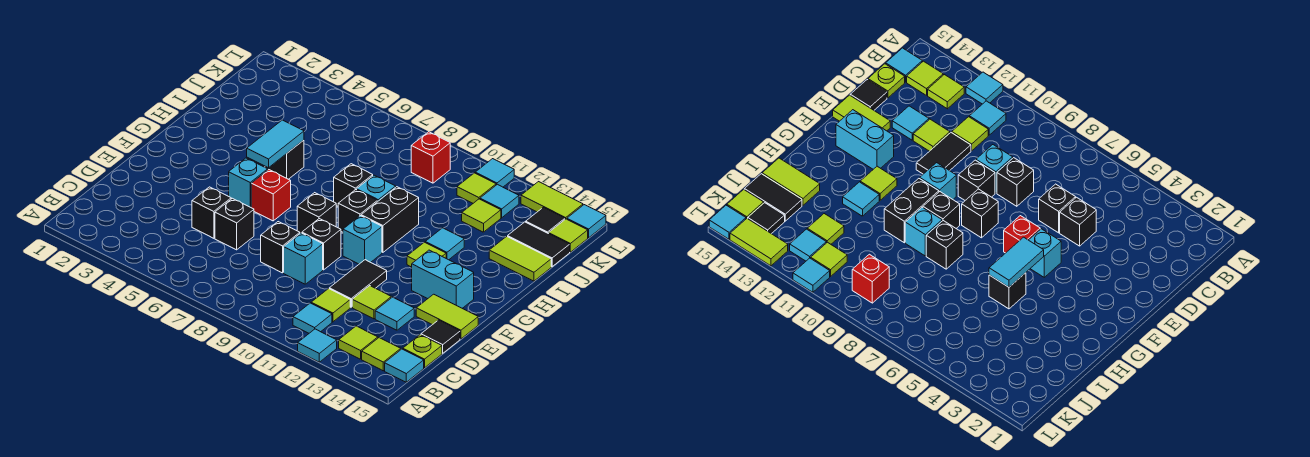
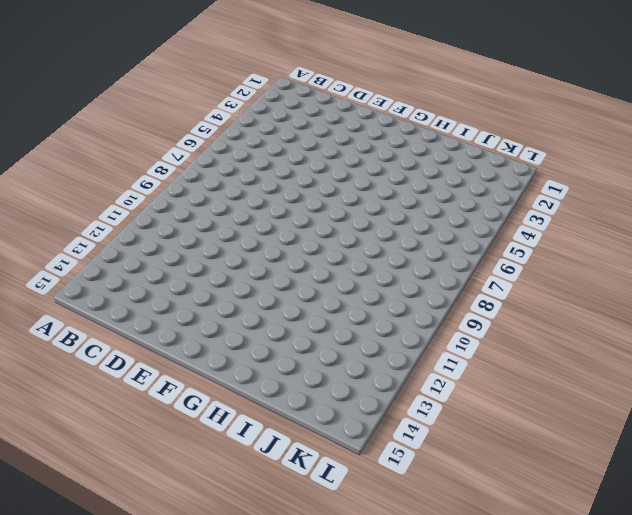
none -> cyan 1x1 tile [298,329,337,362]
none -> cyan 1x1 tile [293,303,332,333]
none -> lime 1x1 tile [339,326,378,359]
none -> lime 1x1 tile [362,338,401,371]

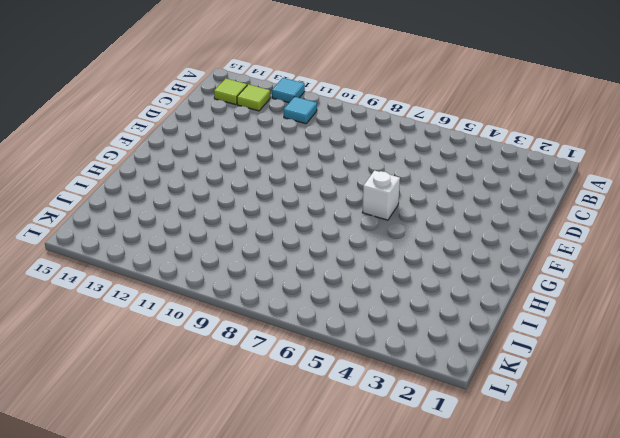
white 1x1 brick [362,171,400,220] -> red 1x1 brick [251,170,291,221]
none -> cyan 1x1 tile [385,349,424,382]
none -> lime 1x1 tile [311,289,350,322]
none -> lime 1x1 plate [403,335,442,368]
none -> black 1x1 brick [192,187,231,238]

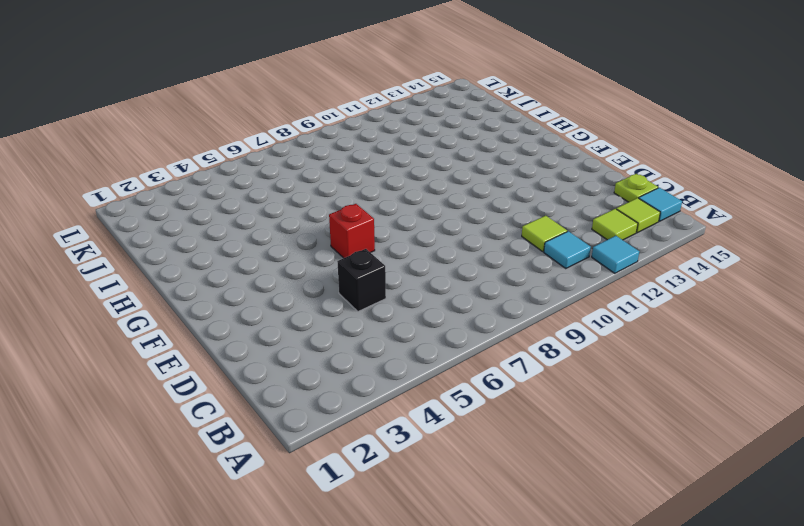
none -> black 1x1 brick [215,198,254,250]
none -> black 1x1 brick [261,222,300,273]
none -> cyan 1x1 brick [284,233,323,284]
none -> black 1x2 tile [329,260,387,307]

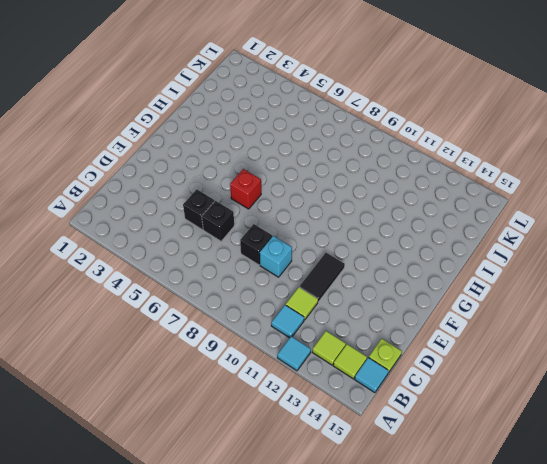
none -> lime 1x1 tile [352,286,391,319]
none -> cyan 1x1 tile [375,297,414,330]
none -> black 1x1 tile [421,320,460,353]
none -> black 1x1 brick [302,219,341,270]

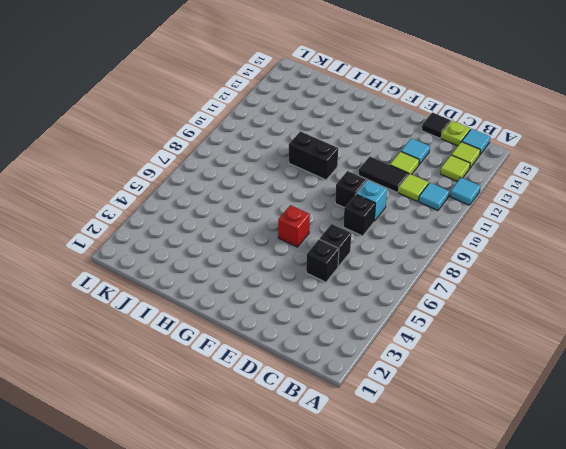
none -> lime 1x2 tile [416,294,478,339]
none -> cyan 1x1 brick [229,158,268,207]
none -> black 1x1 brick [297,193,336,233]
none -> cyan 1x1 brick [343,216,382,264]

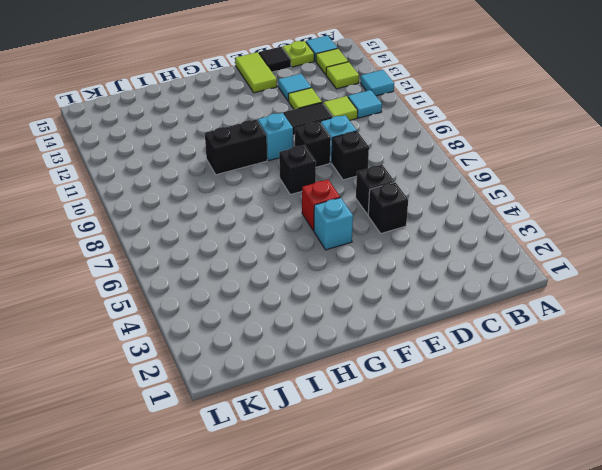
none -> cyan 1x2 brick [412,250,474,308]
none -> black 1x1 brick [338,190,377,232]
none -> lime 1x1 tile [407,242,446,267]
none -> black 1x1 brick [265,140,304,179]

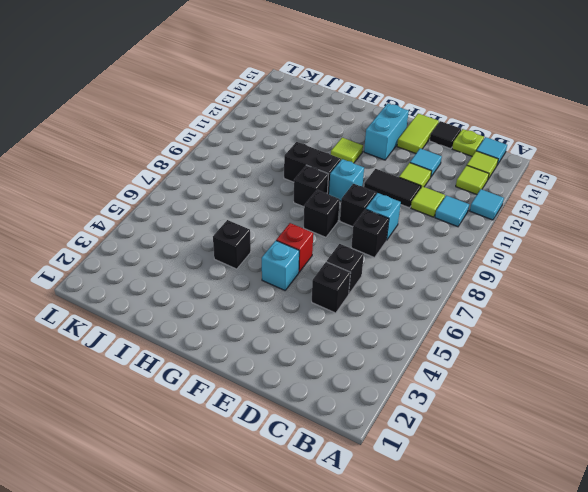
none -> black 1x1 brick [334,164,373,206]
none -> cyan 1x1 brick [357,175,396,202]
none -> cyan 1x1 tile [425,228,464,260]
none -> lime 1x2 tile [489,236,551,281]

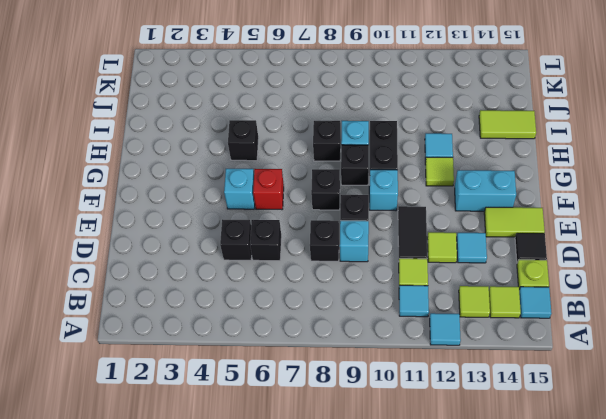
none -> lime 1x1 tile [462,199,501,232]
none -> black 1x2 tile [508,222,570,267]
none -> red 1x1 brick [411,132,450,183]
none -> lime 1x1 tile [457,173,496,203]

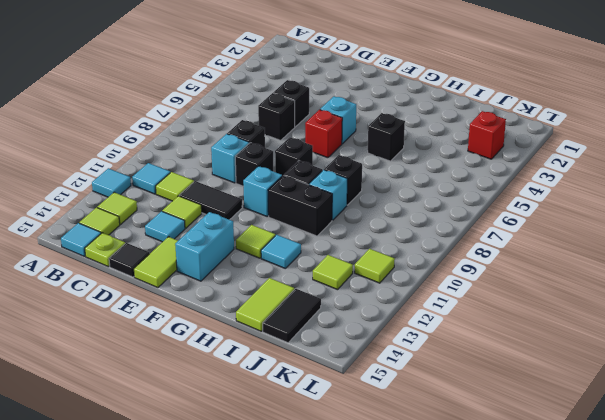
red 1x1 brick [468,111,506,159] -> red 1x1 brick moved to [411,132,450,183]
none -> cyan 1x1 tile [480,184,519,218]
none -> black 1x1 tile [526,208,565,234]
none -> lime 1x1 tile [549,219,588,252]
none -> cyan 1x1 tile [475,159,514,187]

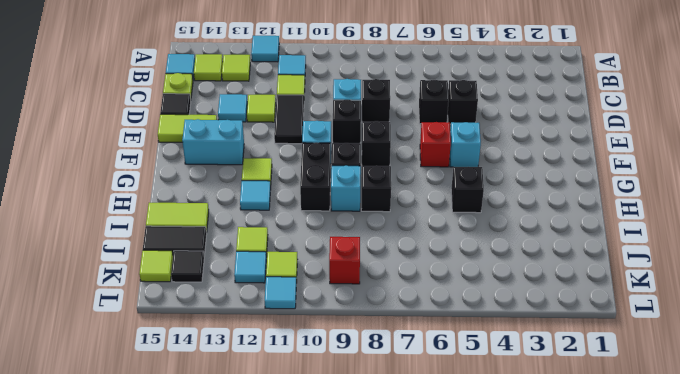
none -> lime 1x2 tile [521,182,583,219]
none -> cyan 1x1 tile [567,205,606,238]
none -> cyan 1x2 tile [247,120,304,168]

